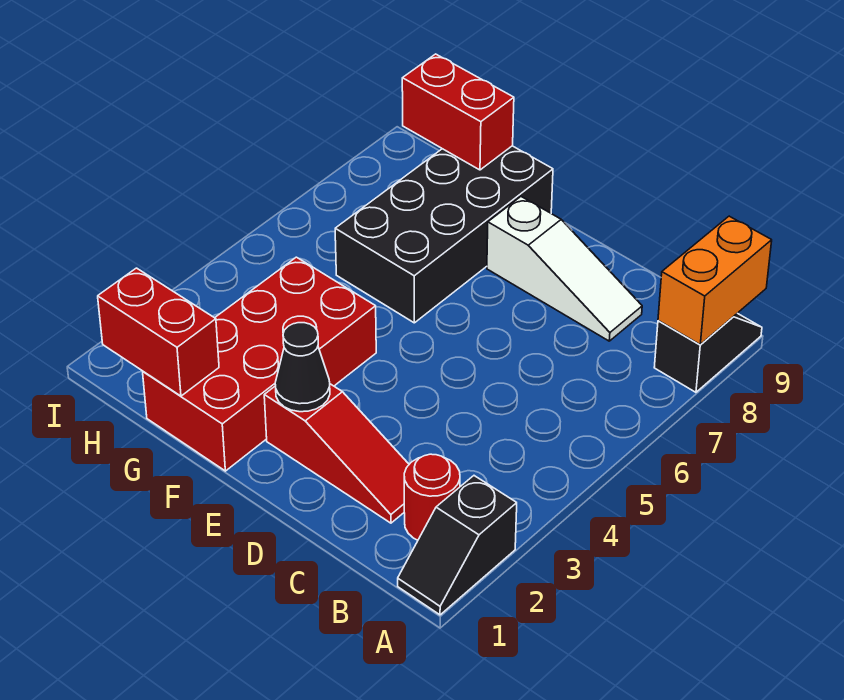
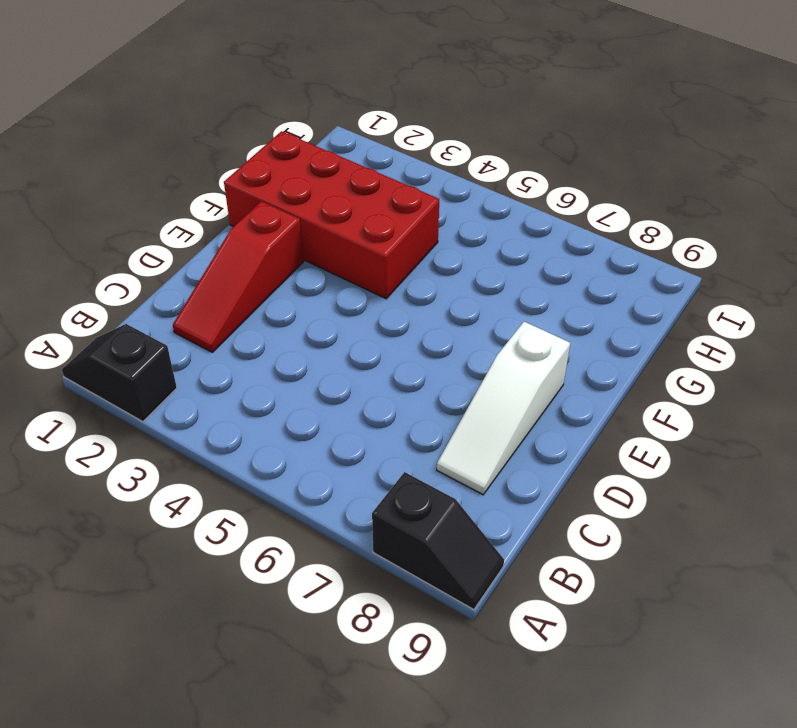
none -> red 1x1 round brick [404,454,460,540]
none -> black 2x4 brick [335,146,553,323]

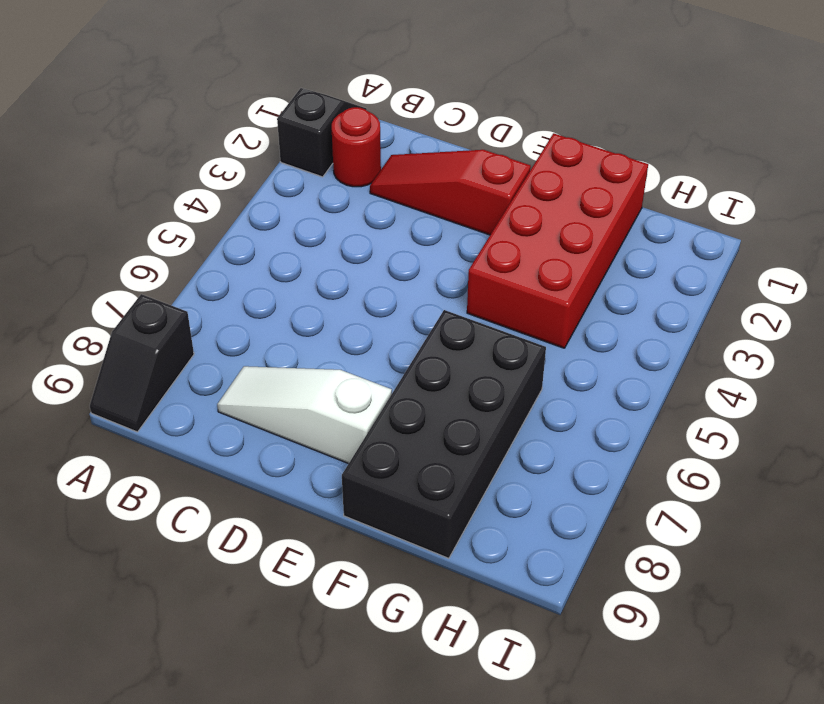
none -> orange 1x2 brick [658,216,772,344]
none -> black 1x1 cone [275,323,330,412]

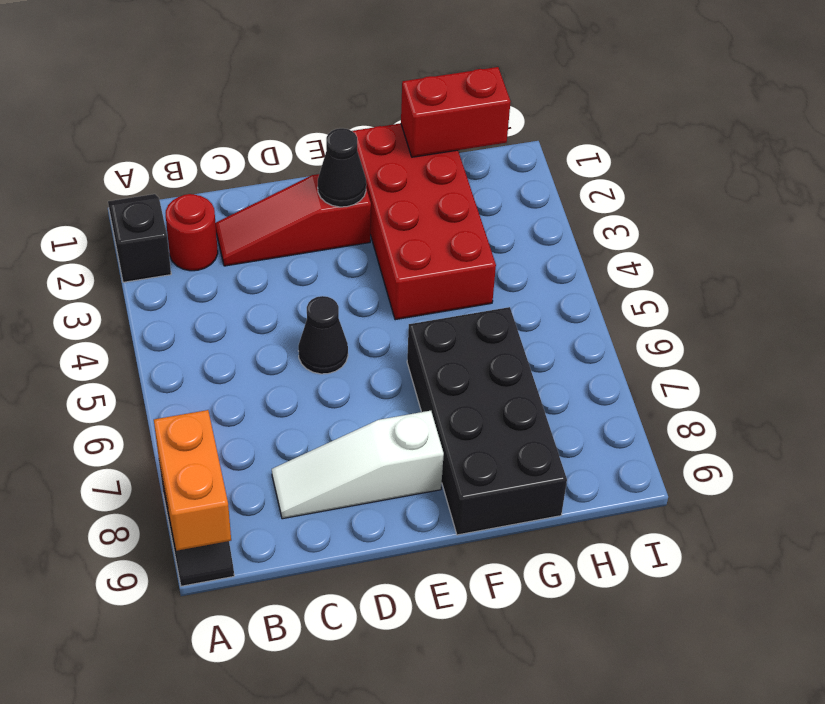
black 1x1 cone [298,296,348,374] -> none
none -> red 1x2 brick [402,54,514,170]

